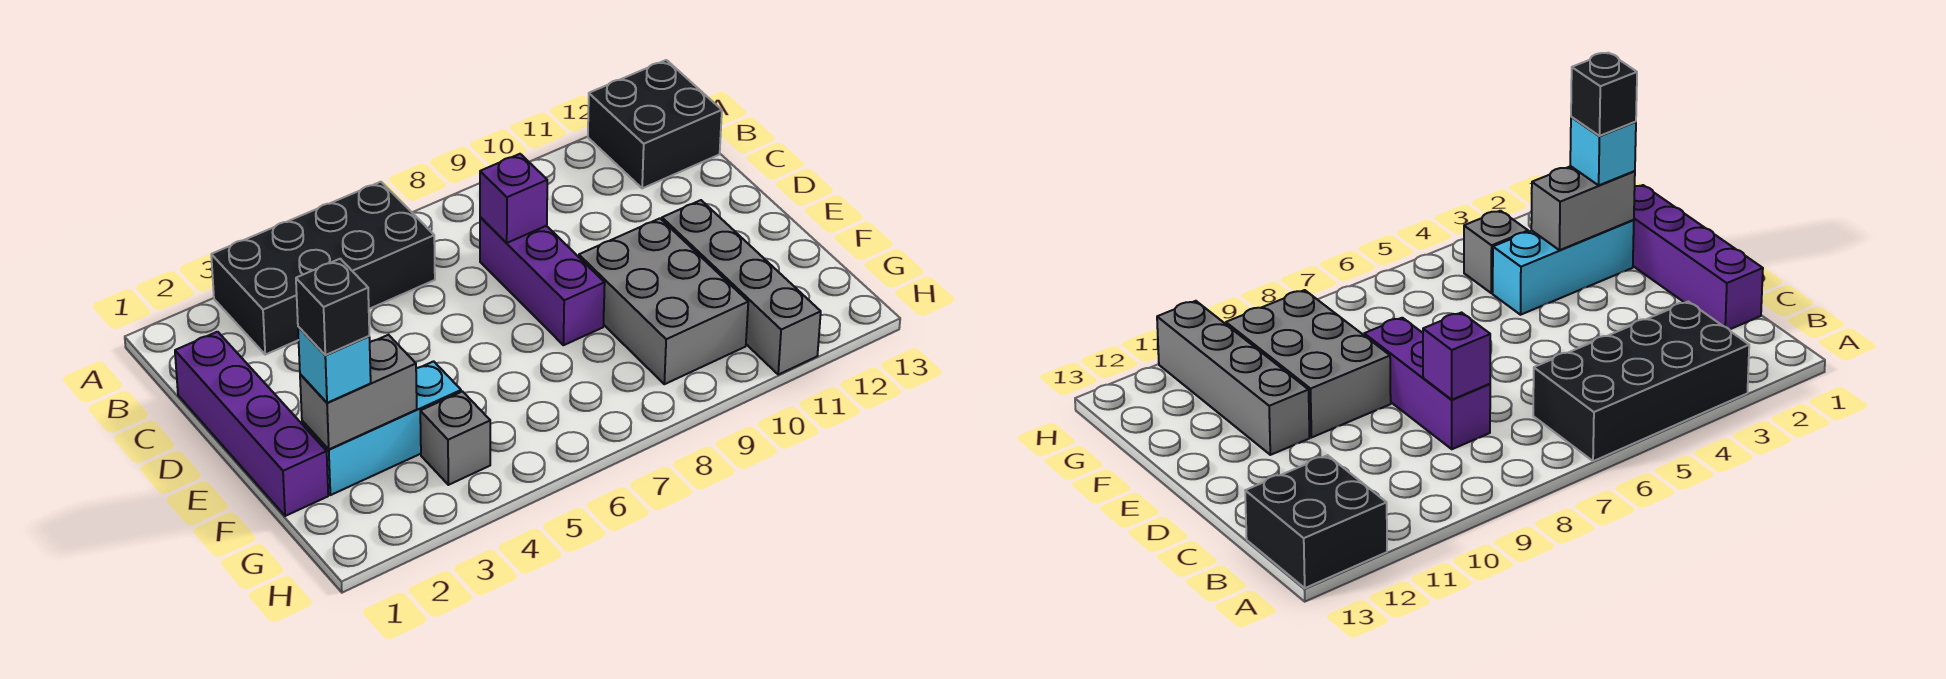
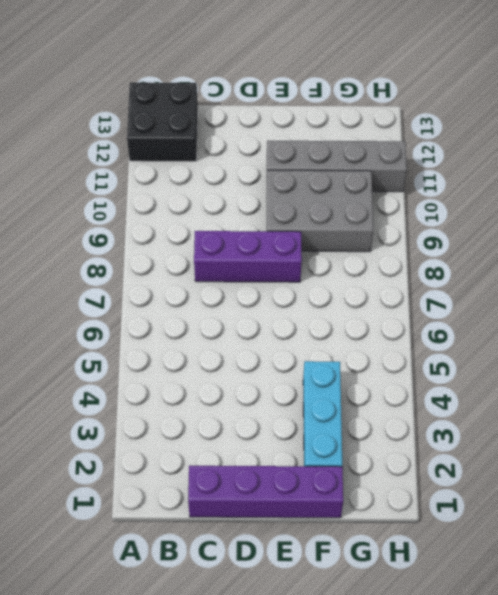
none -> black 2x4 brick [211,182,435,355]
none -> grey 1x1 brick [420,391,490,485]
none -> purple 1x1 brick [480,154,547,243]

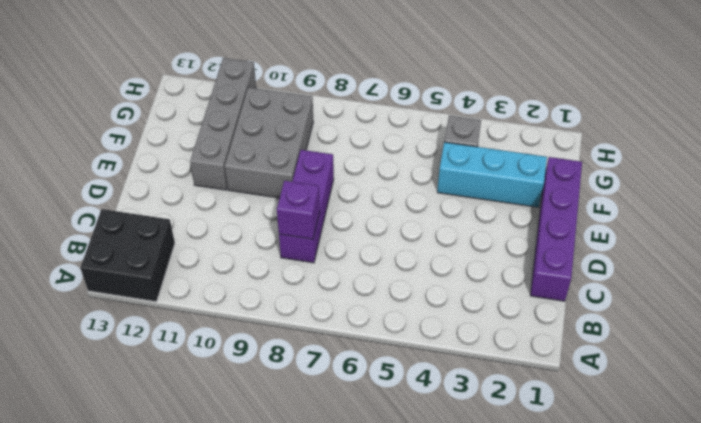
none -> black 2x4 brick [211,182,435,355]
none -> grey 1x2 brick [300,335,417,449]
none -> cyan 1x1 brick [298,327,371,403]

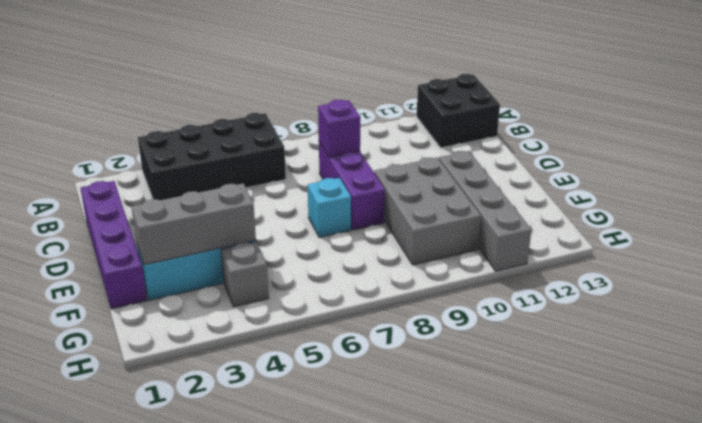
cyan 1x1 brick [308,178,351,237] -> cyan 1x1 brick moved to [298,327,371,403]
grey 1x3 brick [131,183,256,265] -> grey 1x2 brick [300,335,417,449]
none -> black 1x1 brick [296,259,369,355]

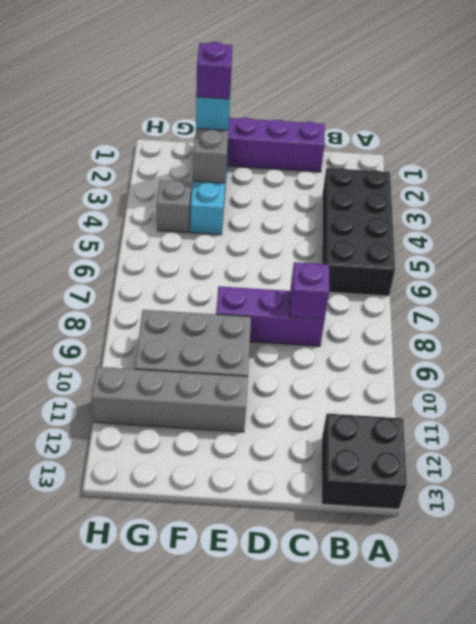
purple 1x1 brick [196,42,233,99] -> black 1x1 brick [296,259,369,355]

